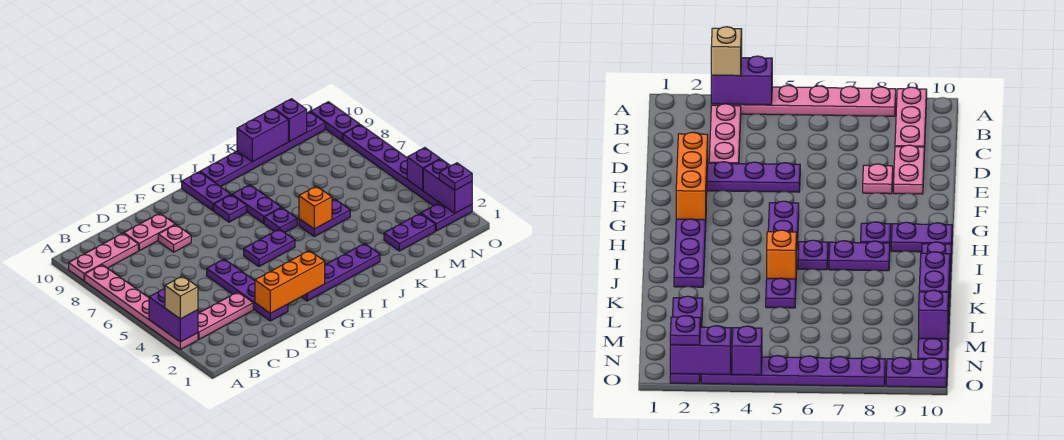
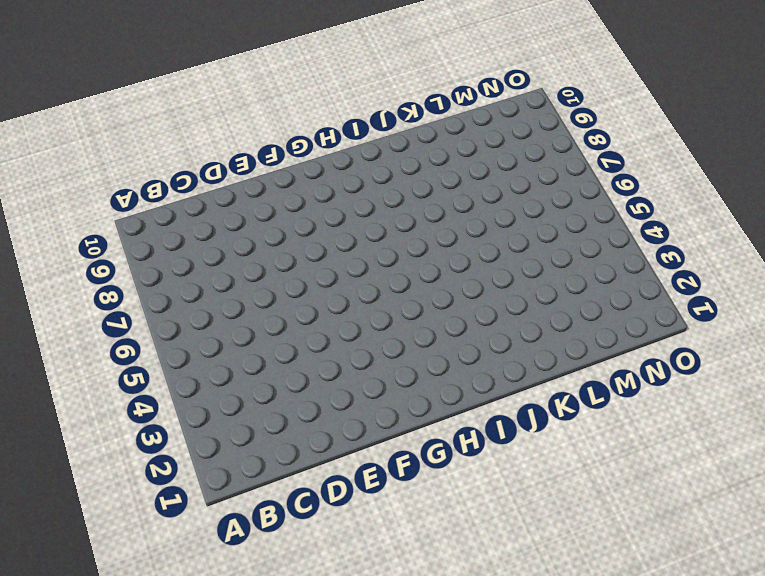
none -> pink 1x6 plate [85,265,198,350]
none -> pink 1x3 plate [69,233,138,281]
none -> pink 1x3 plate [198,292,253,339]

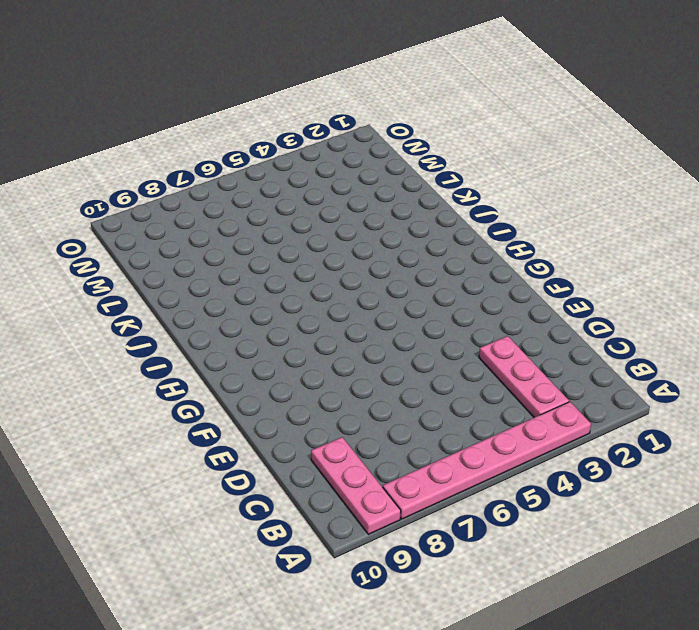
none -> pink 1x2 plate [124,213,175,251]
none -> purple 1x4 plate [207,259,288,321]
none -> pink 1x1 plate [158,225,191,252]

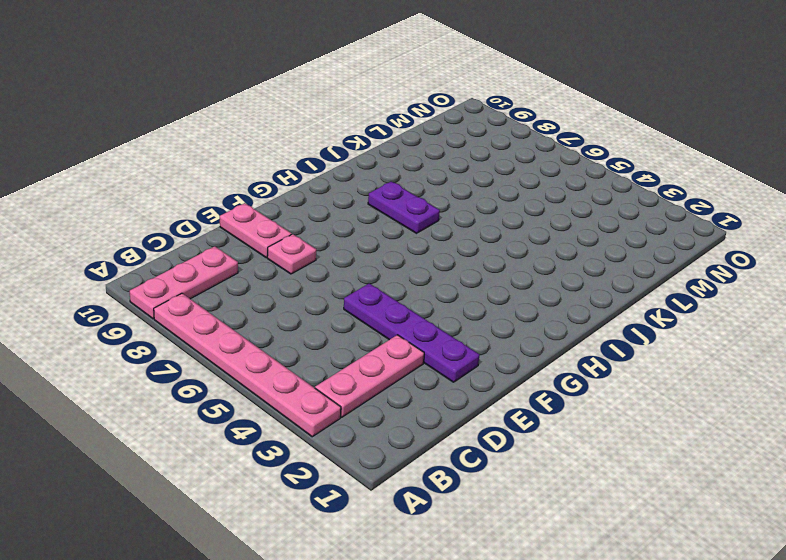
pink 1x2 plate [220,203,292,258] -> pink 1x2 plate turned to [124,213,175,251]
none -> purple 1x4 plate [302,244,380,301]
none -> purple 1x2 plate [244,229,295,267]
none -> purple 1x1 plate [214,195,247,222]

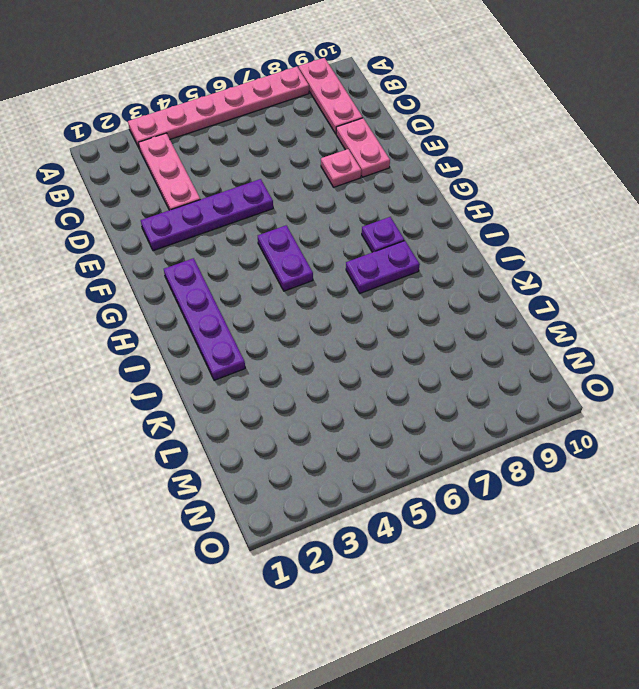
none -> purple 1x2 plate [182,172,231,211]
none -> purple 1x1 plate [264,208,297,233]
none -> purple 1x6 plate [200,112,325,187]

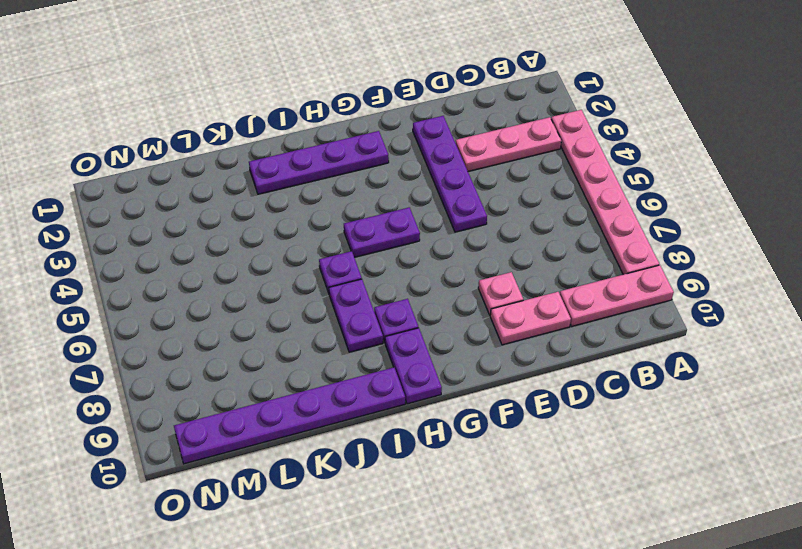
none -> purple 1x2 plate [299,199,350,237]
none -> purple 1x2 plate [384,214,435,251]
none -> purple 1x2 plate [421,203,472,231]

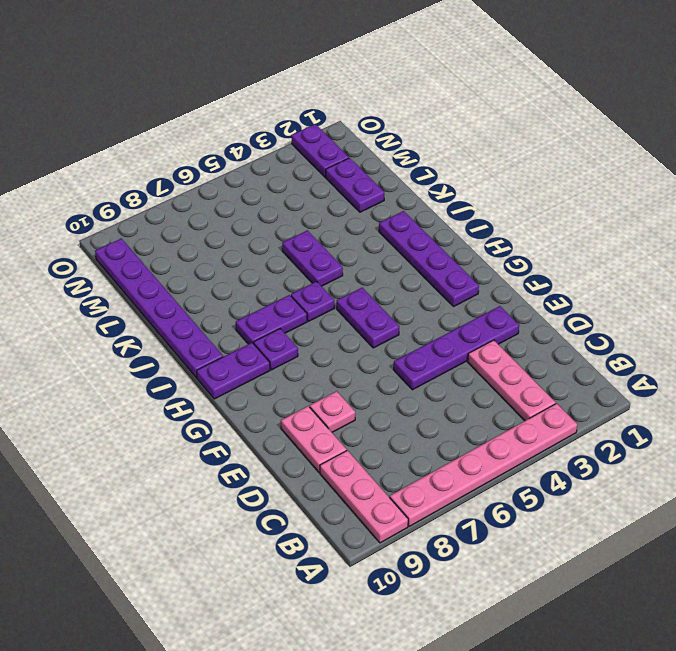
none -> purple 1x6 plate [343,125,439,206]
none -> purple 1x2 plate [311,102,360,141]
none -> purple 1x2 brick [149,289,198,342]

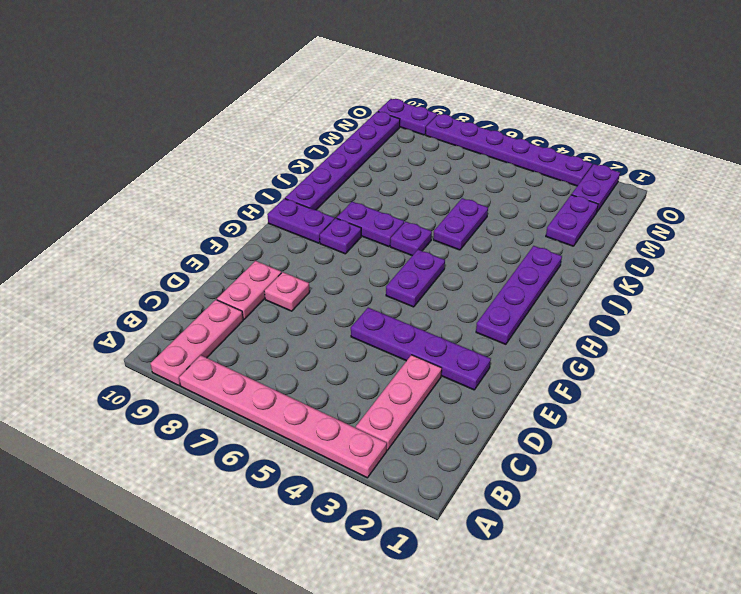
none -> purple 1x2 brick [149,289,198,342]
none -> orange 1x3 brick [255,250,325,313]
none -> orange 1x1 brick [299,186,332,229]

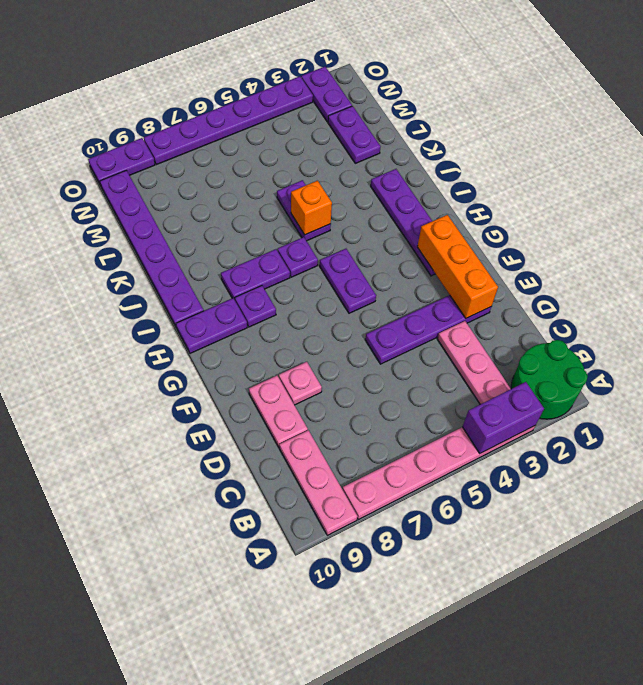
green 2x2 round brick [511,340,588,419] -> none
none -> purple 1x2 brick [237,109,288,162]
none -> purple 1x1 brick [274,99,307,142]
none -> purple 1x2 brick [423,159,472,213]

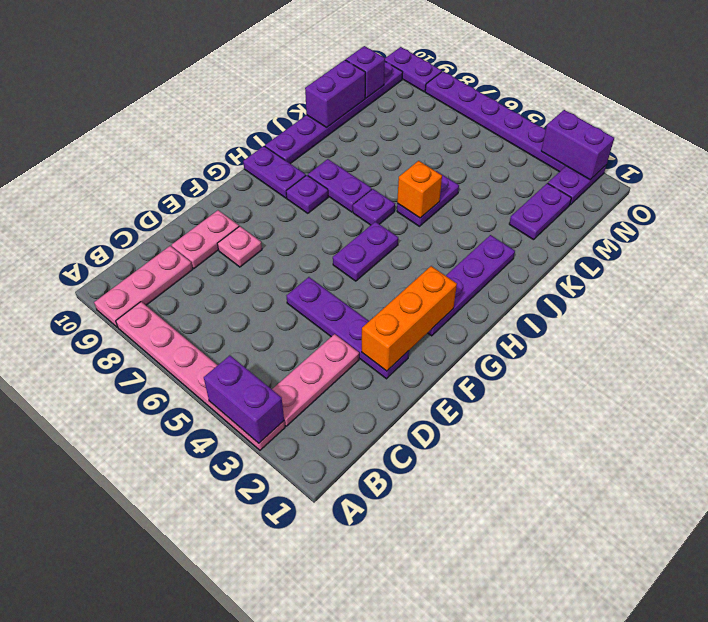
none -> purple 1x1 brick [407,148,440,191]
none -> tan 1x1 brick [165,276,198,319]
none -> purple 1x1 plate [439,163,472,190]

